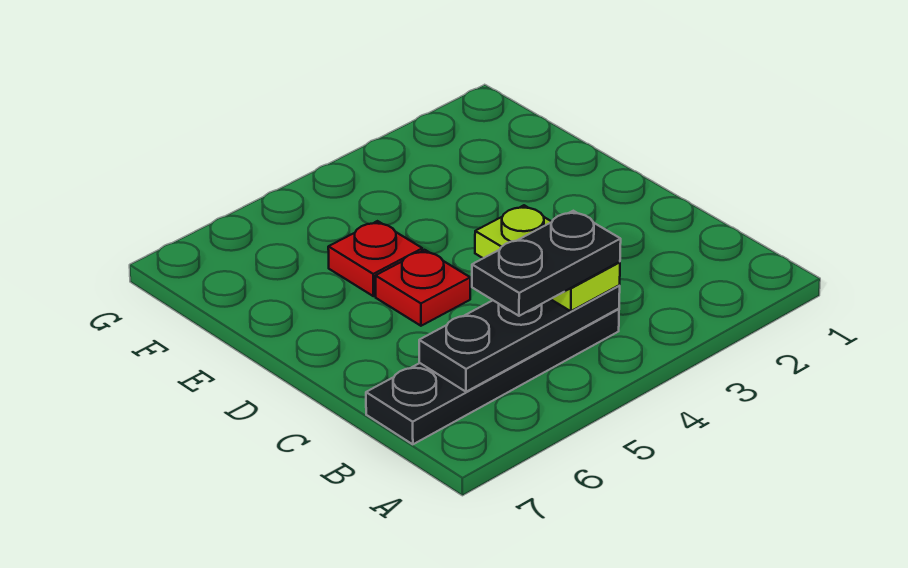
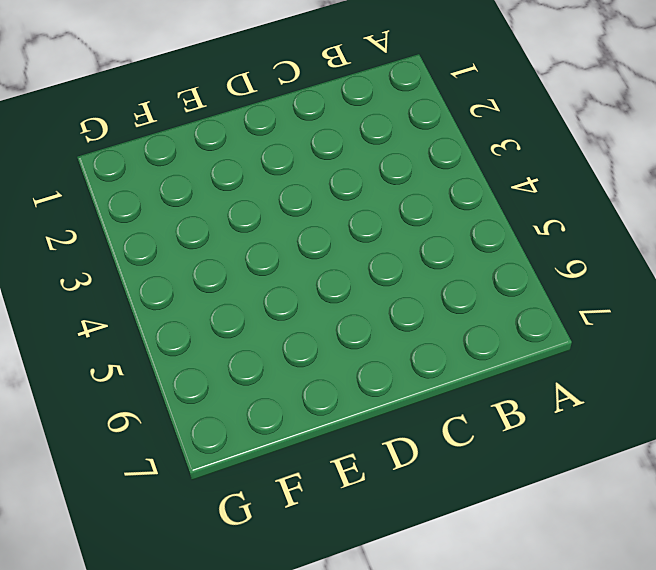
none -> black 1x4 plate [366,309,619,444]
none -> red 1x1 plate [376,250,470,326]

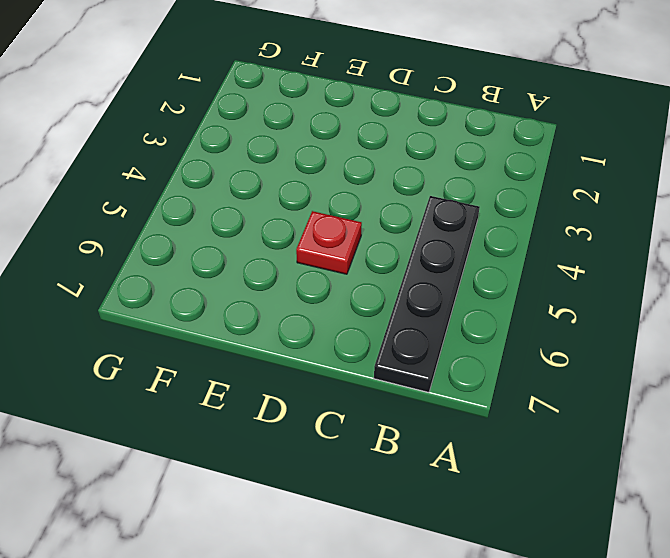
none -> red 1x1 plate [328,221,422,296]
none -> black 1x3 plate [419,286,620,392]

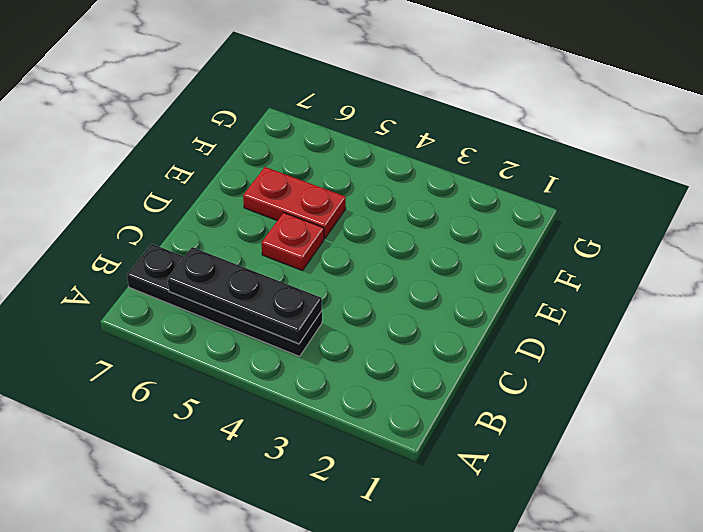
red 1x2 plate [243,167,346,238] -> red 1x1 plate [328,221,422,296]
none -> lime 1x2 plate [475,205,620,311]
none -> black 1x2 plate [472,211,621,316]

